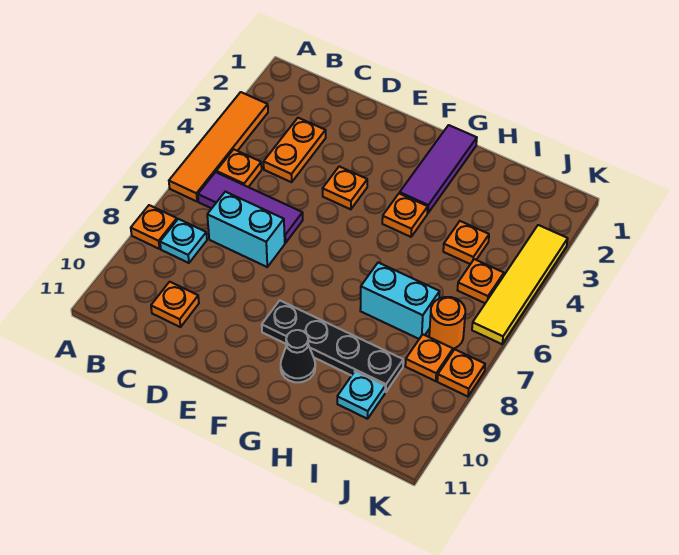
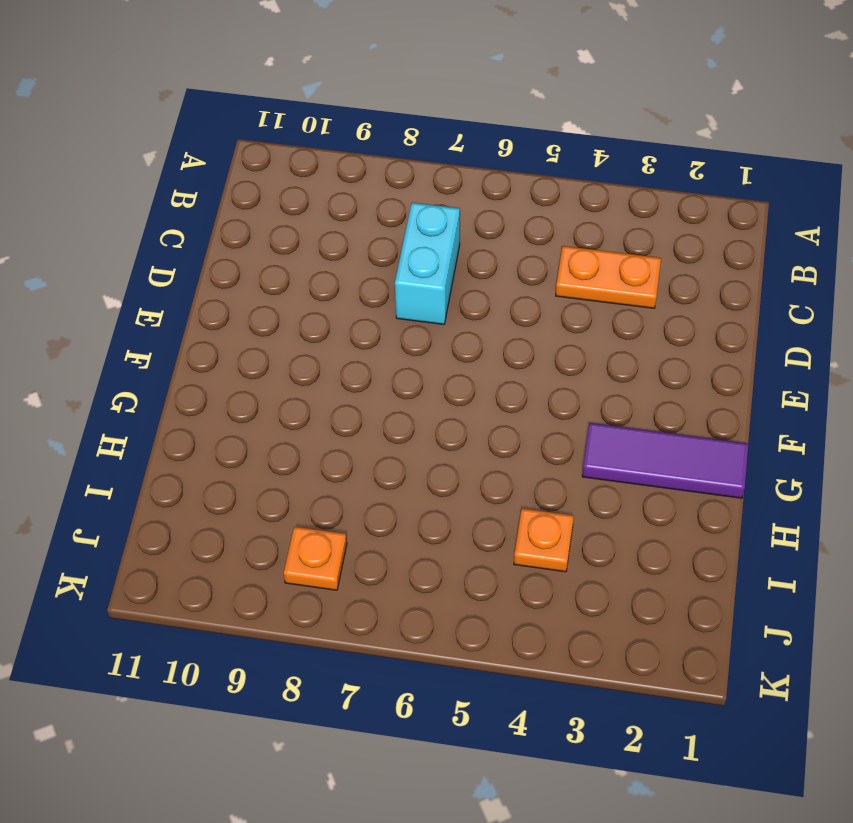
none -> orange 1x4 tile [169,92,268,201]
none -> orange 1x1 plate [131,205,177,249]
none -> orange 1x1 plate [216,149,262,187]

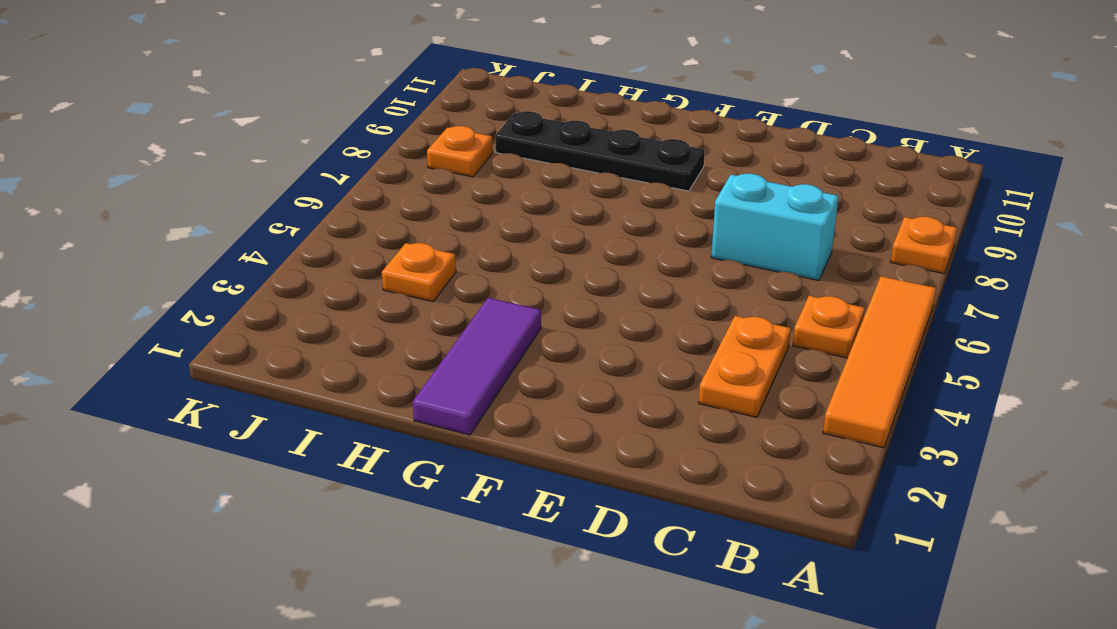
none -> purple 1x3 tile [198,172,303,243]
none -> cyan 1x1 plate [160,219,207,263]
none -> orange 1x1 plate [151,282,199,327]

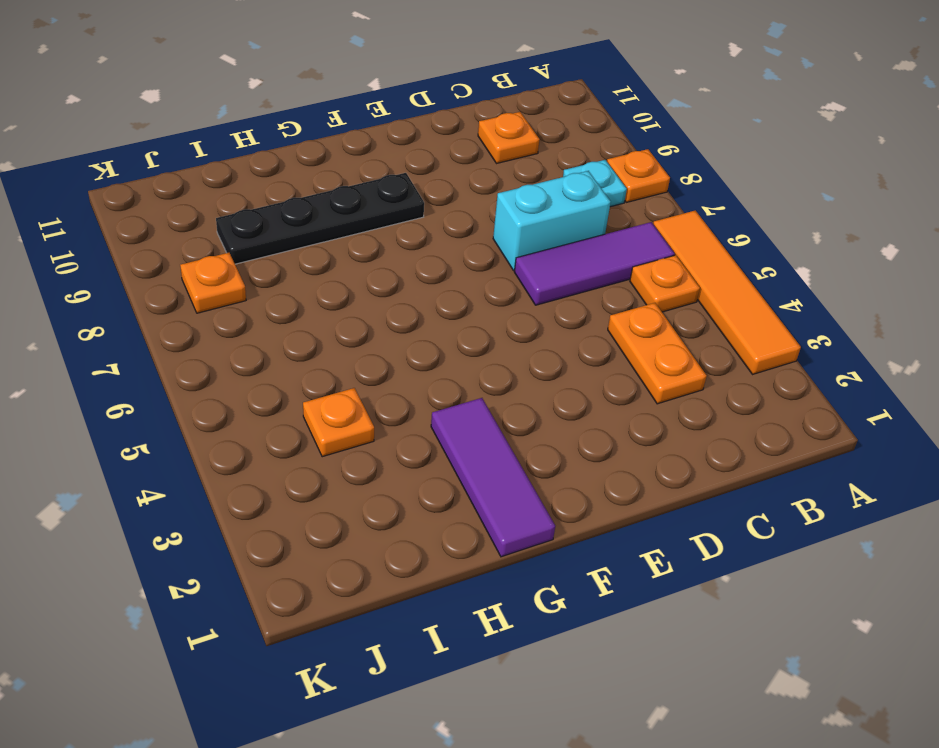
none -> orange 1x1 plate [322,166,367,209]
none -> orange 1x1 plate [382,193,428,237]
none -> black 1x1 cone [281,330,315,382]

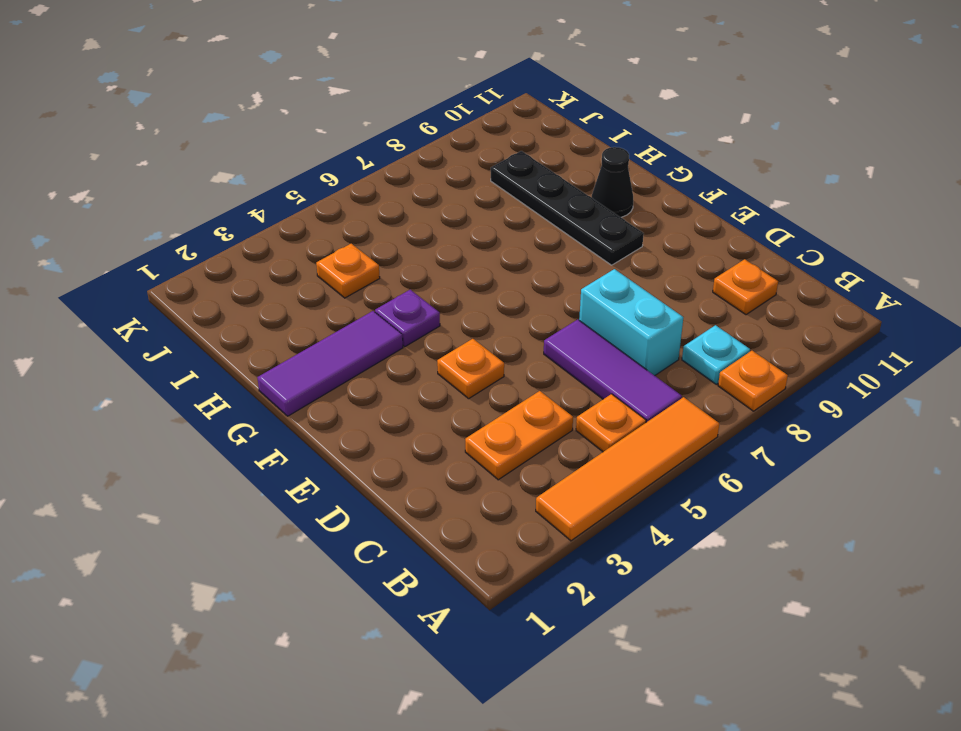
purple 1x1 plate [375,290,440,347] -> orange 1x1 plate [382,193,428,237]
none -> cyan 1x2 brick [360,263,440,339]
none -> cyan 1x1 plate [337,371,385,419]
none -> orange 1x1 plate [458,259,504,303]

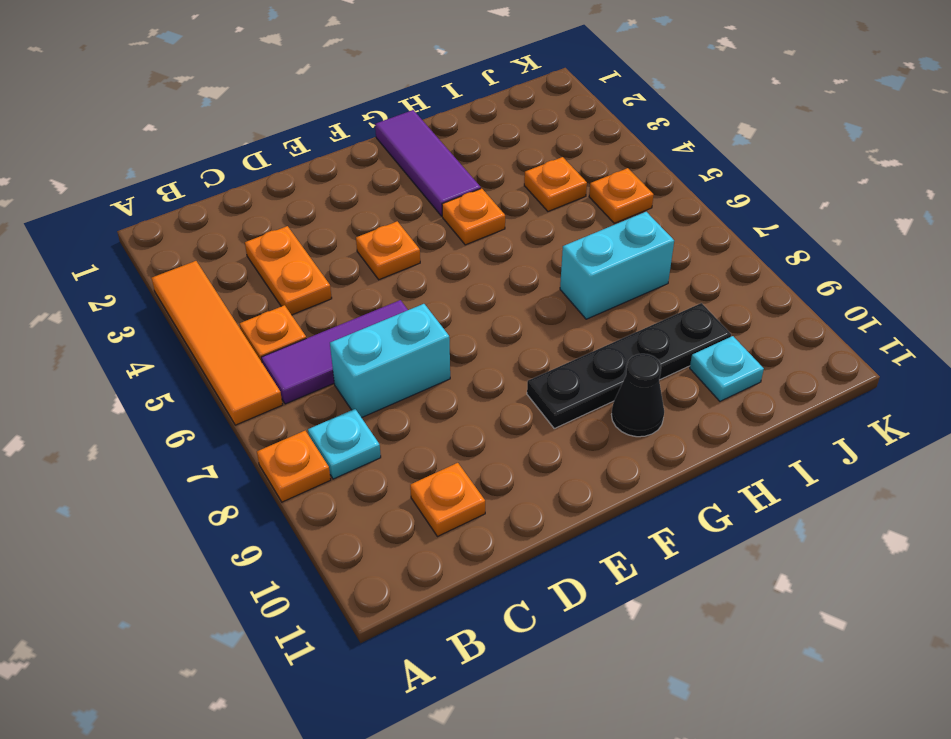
none -> orange 1x1 round brick [429,297,465,349]
none -> orange 1x1 plate [405,334,453,381]
none -> yellow 1x4 tile [472,225,568,344]

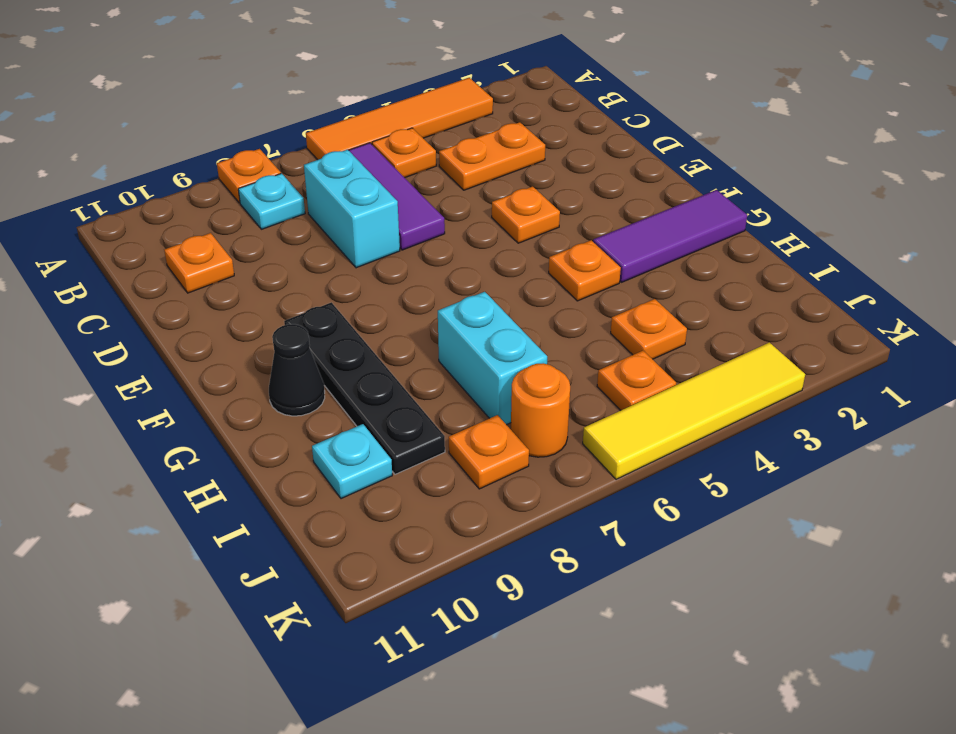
none -> orange 1x1 plate [437,349,485,396]

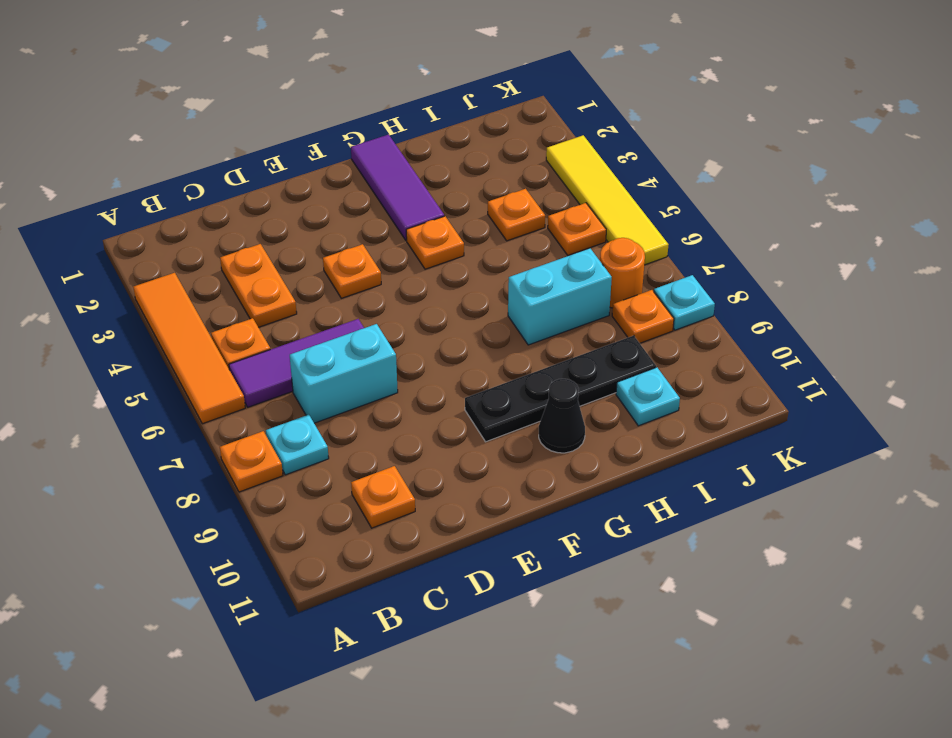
cyan 1x1 plate [654,275,715,330] -> orange 1x1 plate [437,349,485,396]

